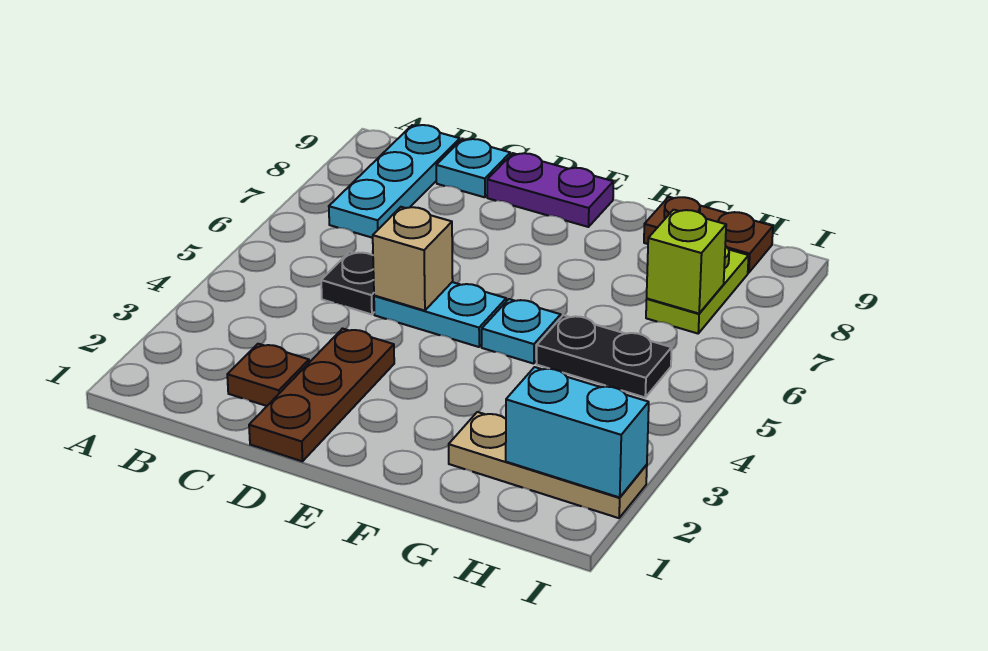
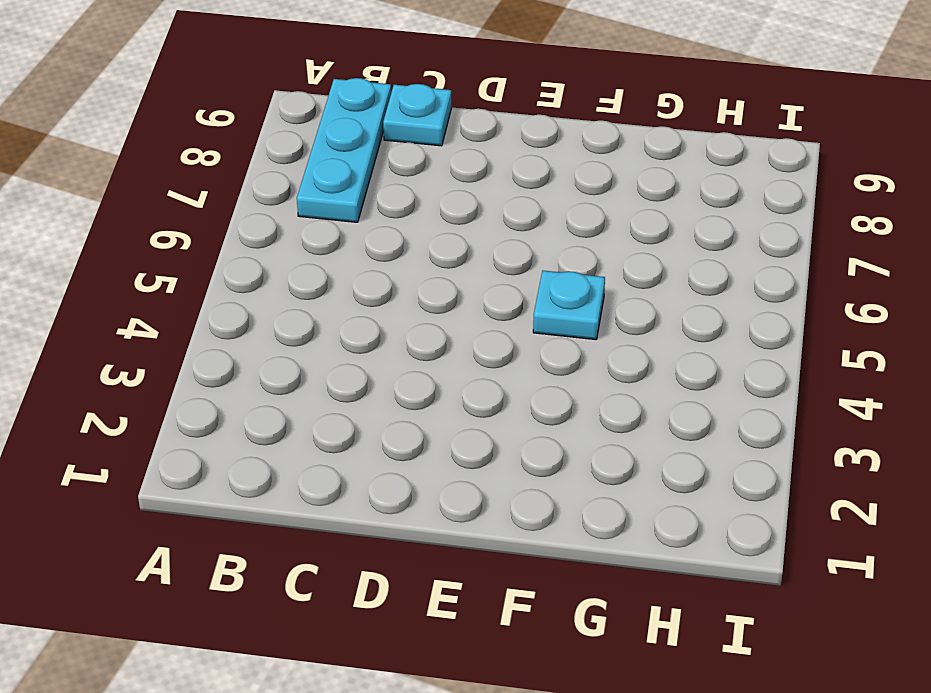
none -> brown 1x1 plate [227,344,309,406]
none -> black 1x1 plate [321,252,374,314]
none -> brown 1x3 plate [249,329,394,461]

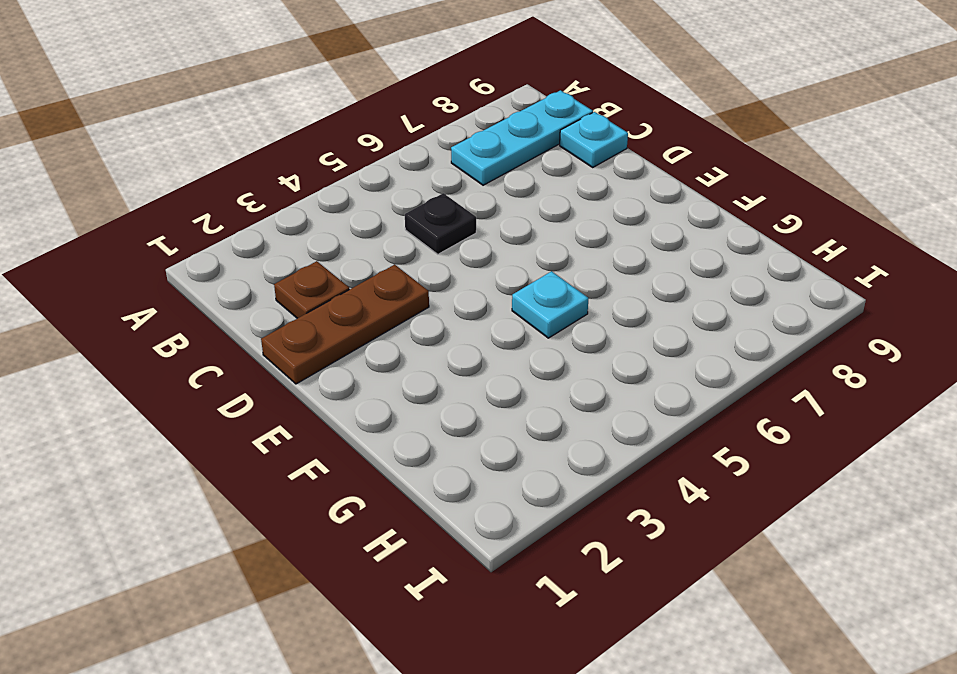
none -> cyan 1x2 plate [374,282,506,347]
none -> purple 1x2 plate [487,153,614,227]
none -> tan 1x3 plate [449,412,647,518]

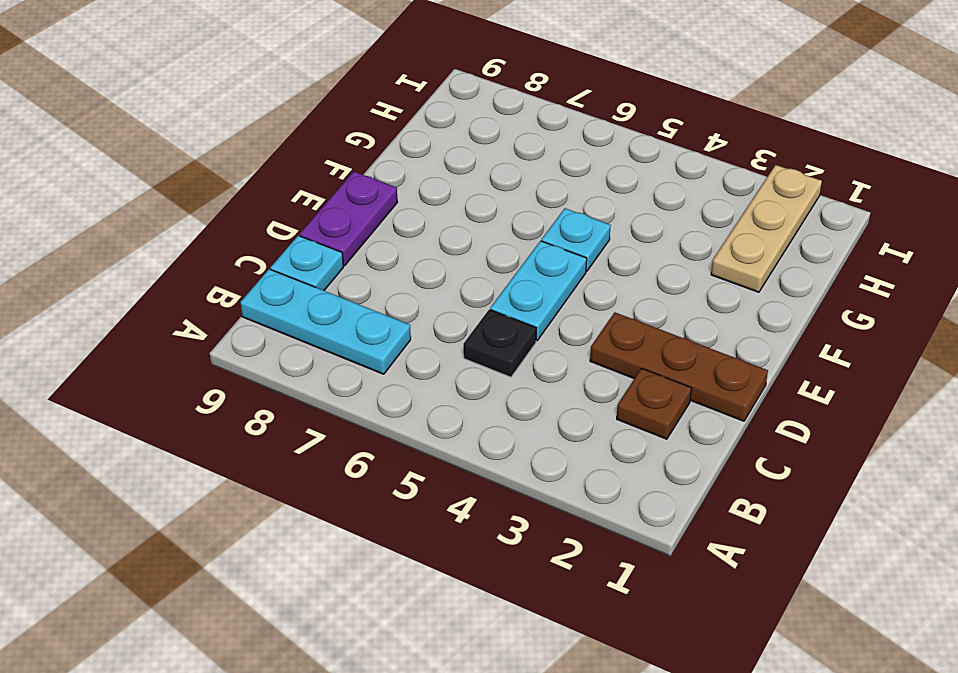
none -> black 1x2 plate [537,315,672,397]
none -> brown 1x2 plate [644,197,773,273]
none -> lime 1x2 plate [646,246,749,333]

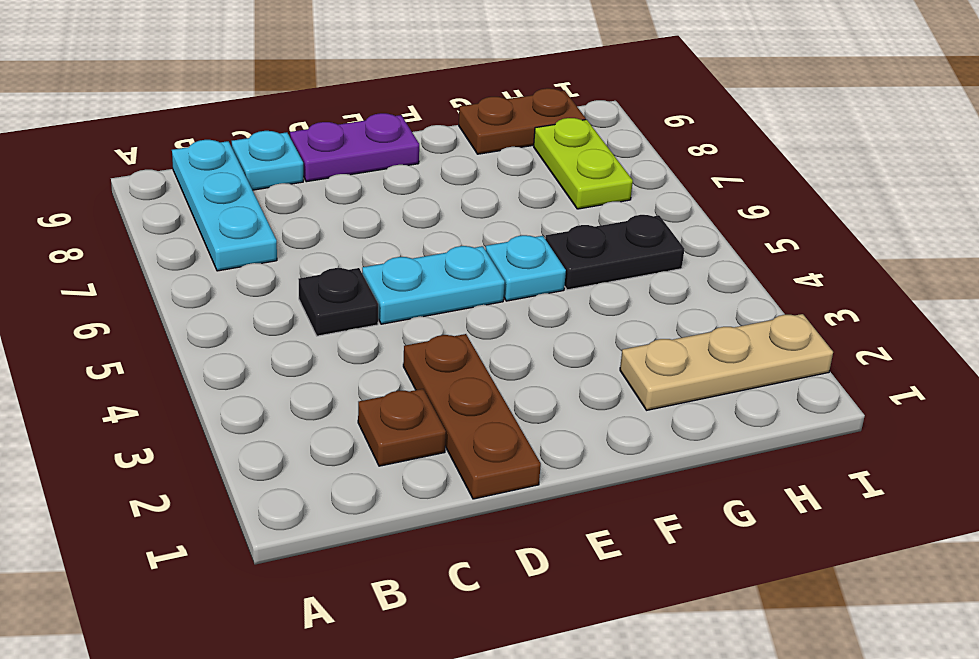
none -> tan 1x1 brick [373,207,453,311]
none -> cyan 1x2 brick [506,367,649,497]
none -> lime 1x1 brick [647,210,726,313]

